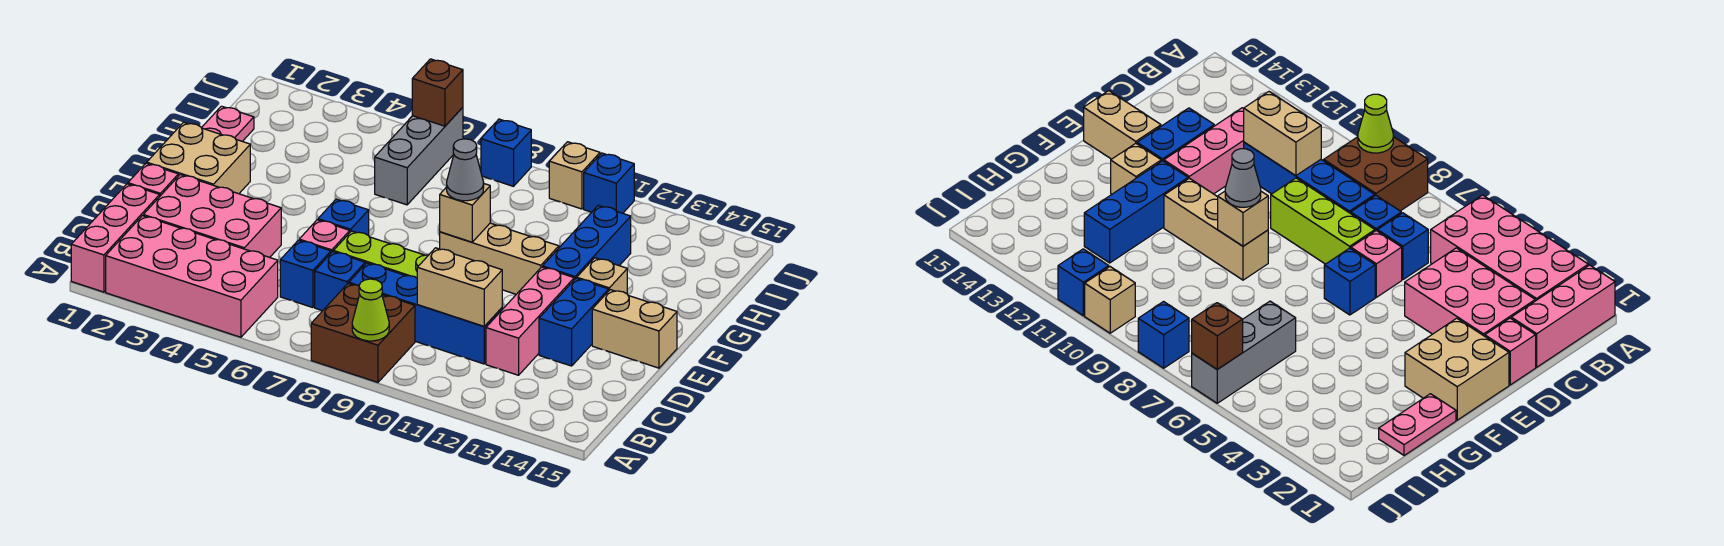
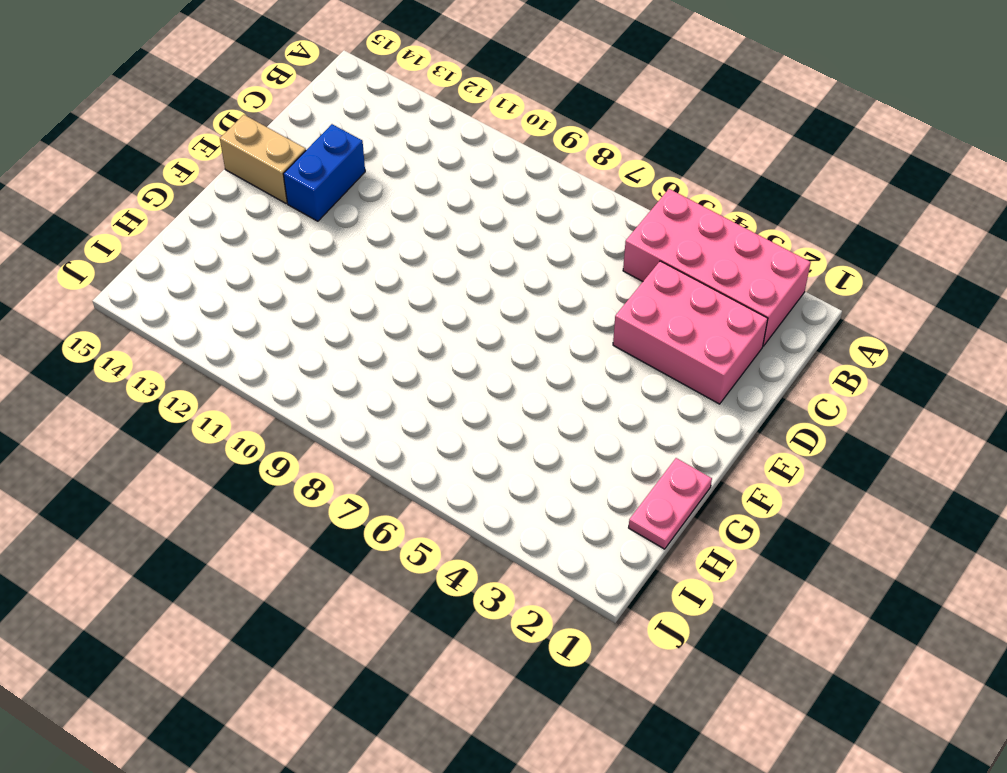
none -> pink 1x3 brick [71,184,160,292]
none -> brown 2x2 brick [311,283,415,382]
none -> blue 1x1 brick [280,240,331,308]

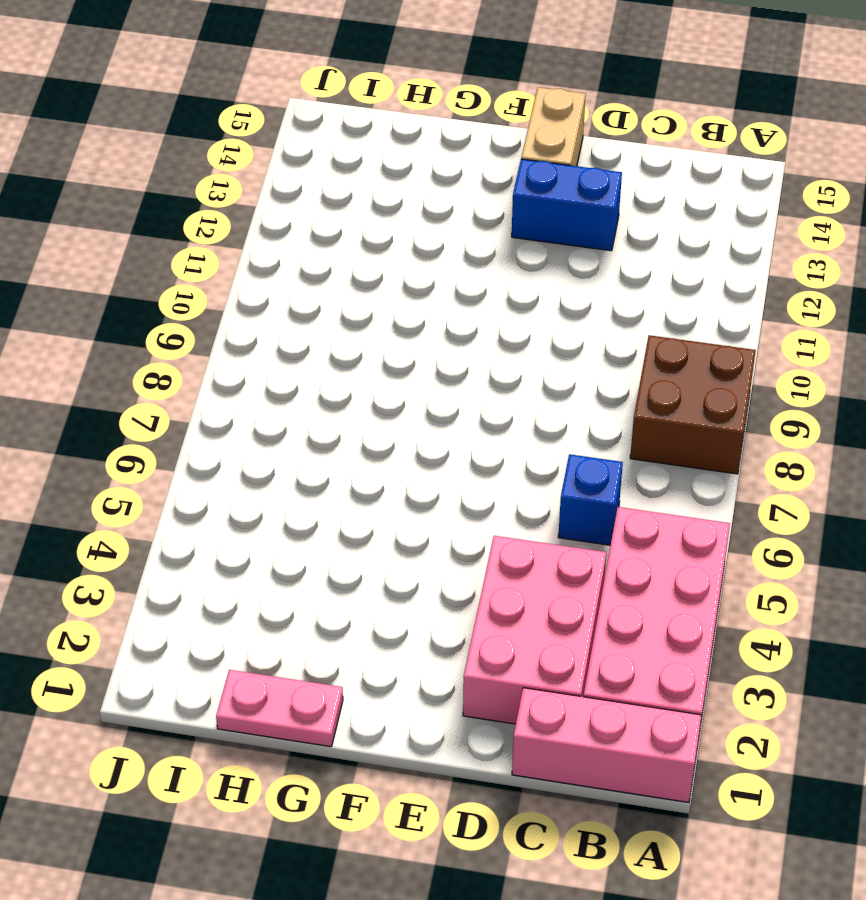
none -> blue 1x1 brick [315,252,365,311]
none -> blue 1x4 brick [349,263,502,364]
none -> pink 1x3 brick [486,267,574,375]

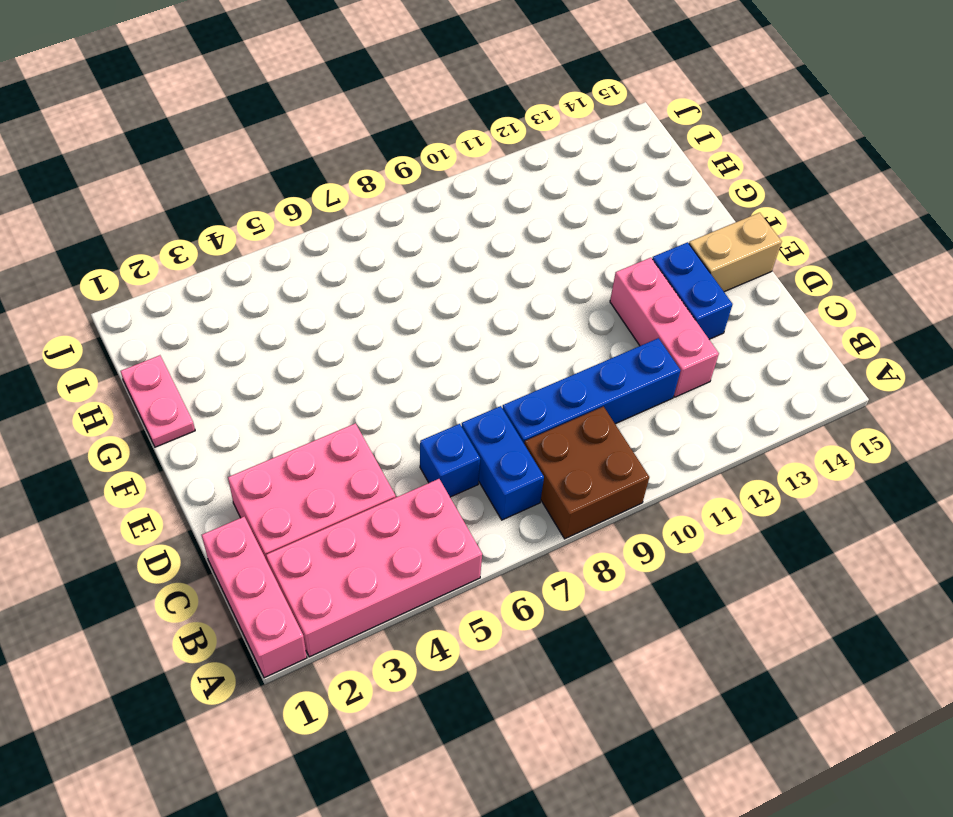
blue 1x2 brick [462,406,544,520] -> blue 1x1 brick [315,252,365,311]
none -> pink 1x1 brick [128,163,178,196]
none -> pink 1x1 brick [299,220,350,253]
none -> lime 1x3 brick [333,231,428,278]

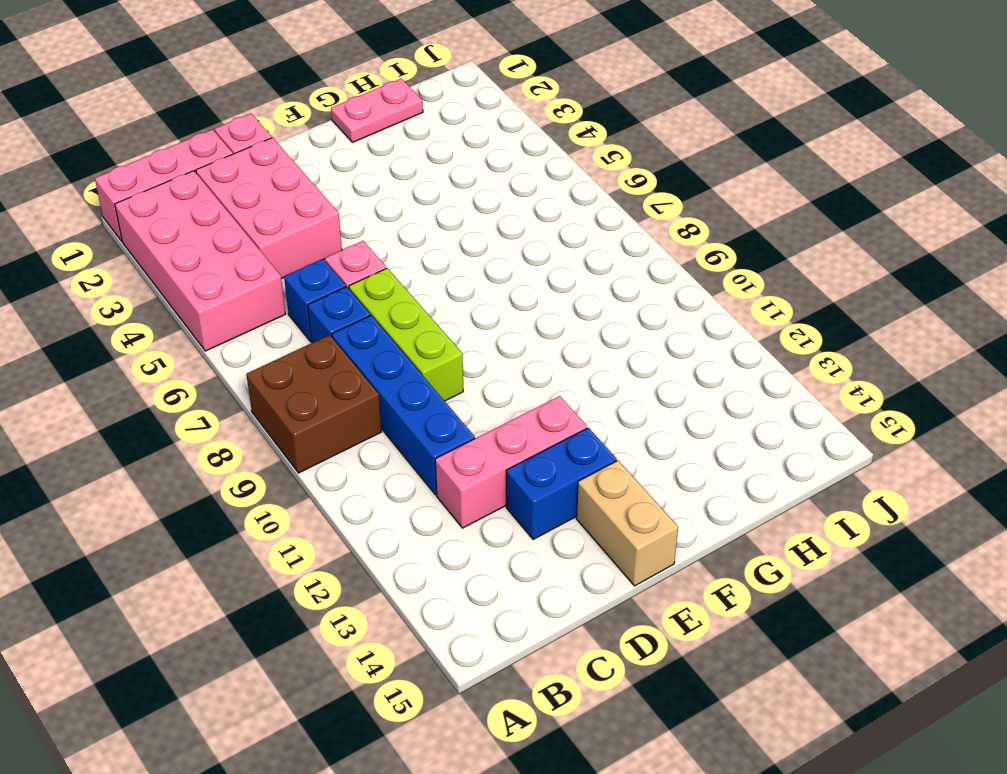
none -> tan 2x2 brick [147,122,250,194]
none -> blue 1x1 brick [318,199,369,235]
none -> tan 1x3 brick [440,223,559,294]

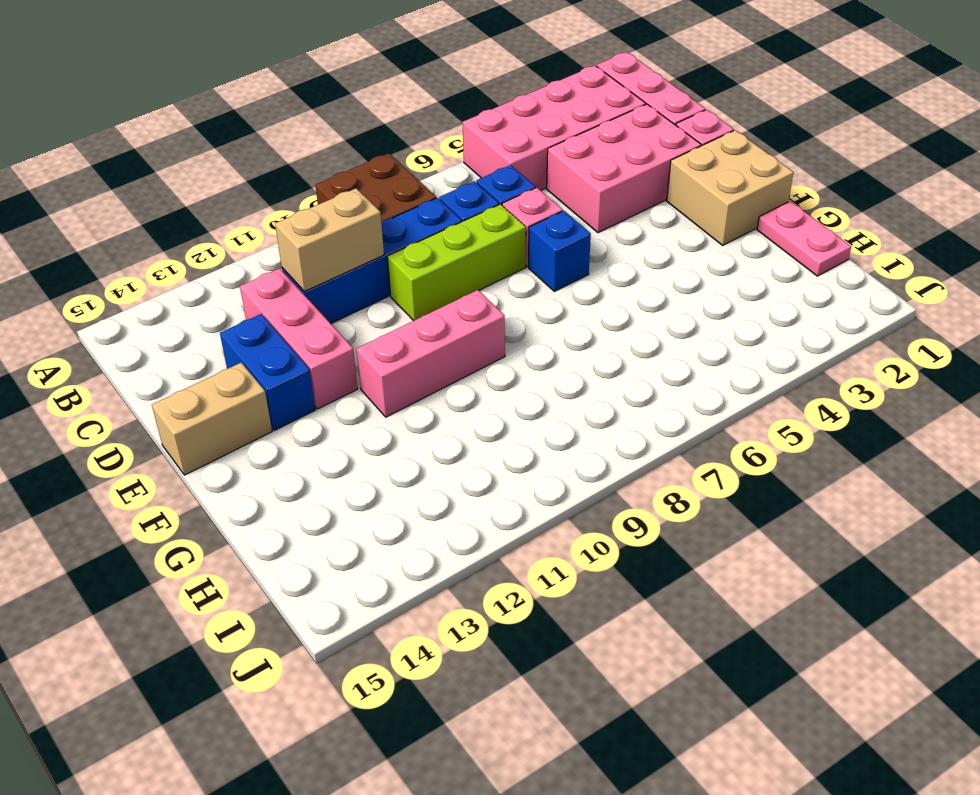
pink 1x3 brick [356,290,505,417] -> tan 1x3 brick [440,223,559,294]
none -> blue 1x3 brick [543,205,631,280]
none -> tan 1x1 brick [577,258,627,294]
none -> grey 1x3 brick [375,107,463,205]

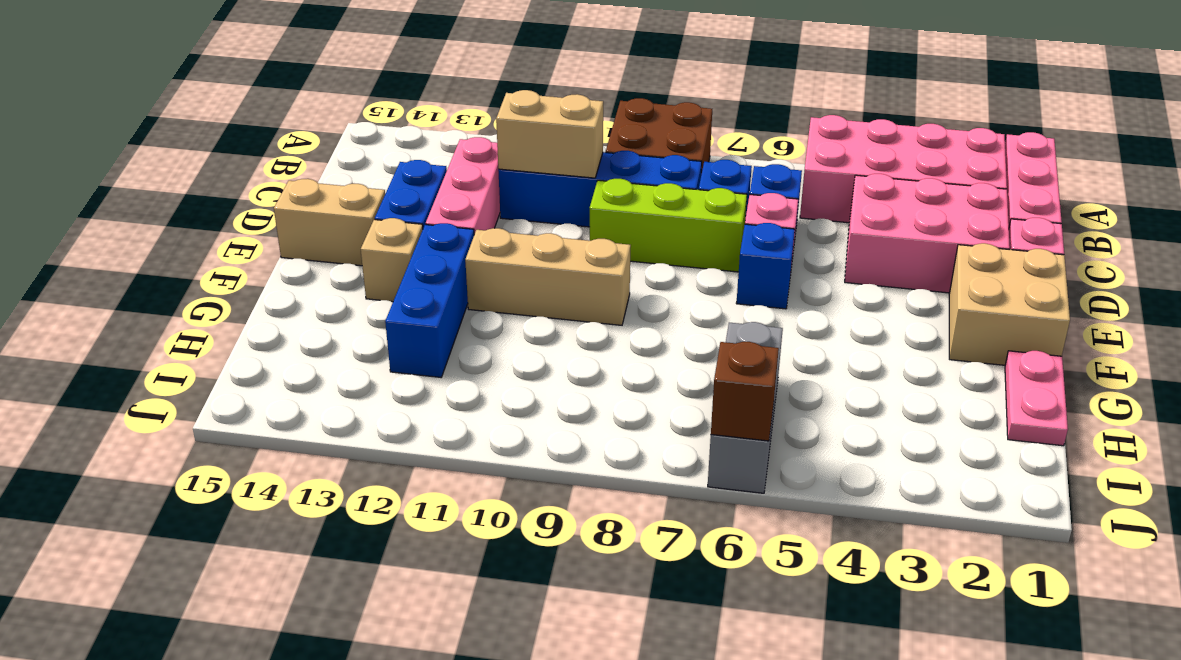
none -> blue 1x1 brick [481,119,531,186]
none -> tan 1x1 brick [549,142,600,209]
none -> blue 1x1 brick [584,153,634,213]

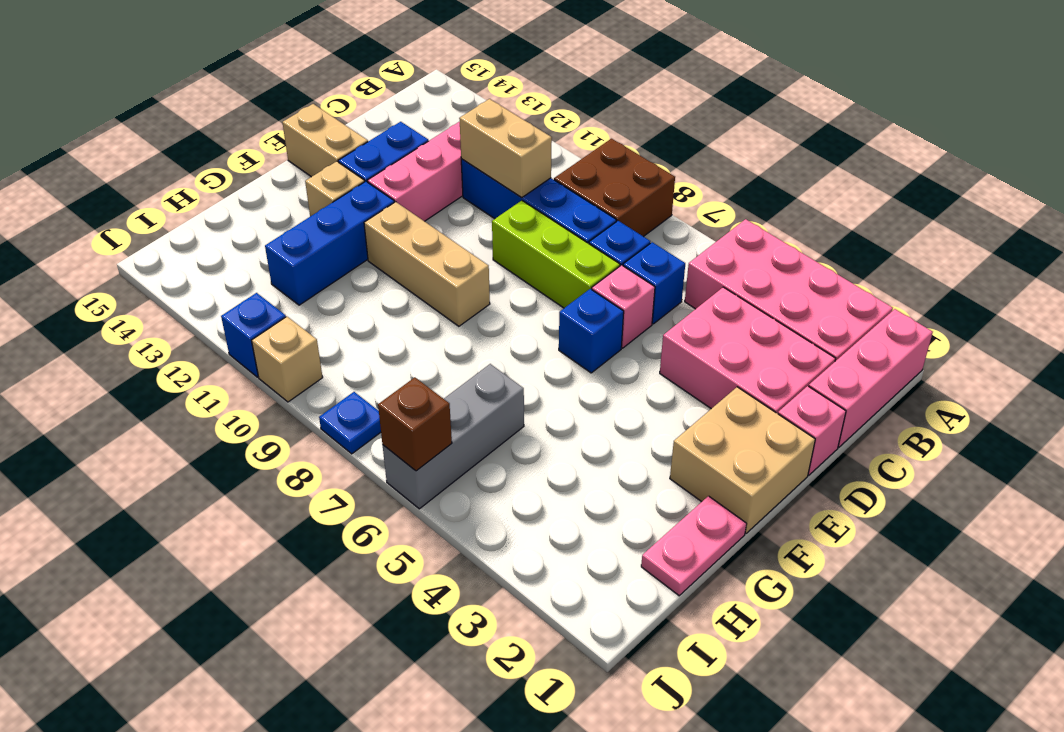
blue 1x1 plate [319,392,381,454] -> blue 1x1 brick [481,119,531,186]
none -> lime 1x1 cone [352,279,389,341]
none -> tan 1x1 brick [440,184,490,242]
none -> grey 1x1 cone [447,139,484,201]

